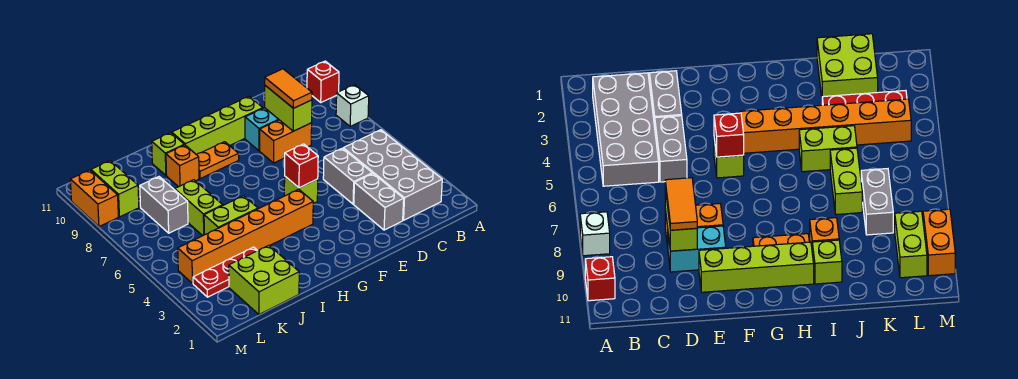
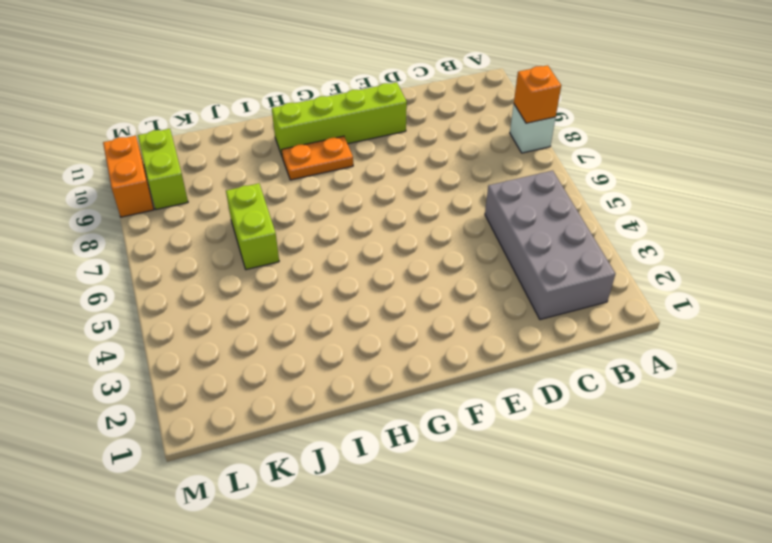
orange 1x1 brick [514,65,561,123] -> orange 1x1 brick moved to [166,145,199,187]
none -> red 1x1 brick [307,61,339,102]
none -> grey 1x2 brick [354,173,404,230]
none -> grey 1x2 brick [323,148,372,204]

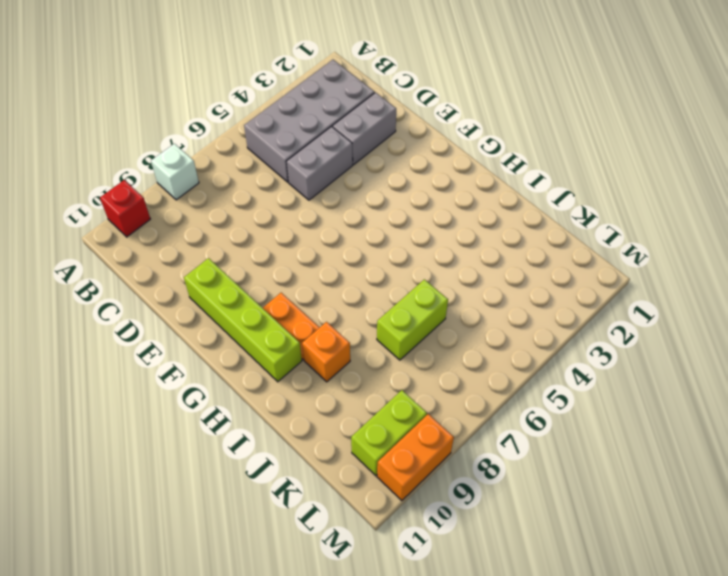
none -> orange 1x2 brick [260,120,312,163]
none -> cyan 1x2 brick [245,108,279,151]
none -> lime 1x1 brick [284,177,318,203]

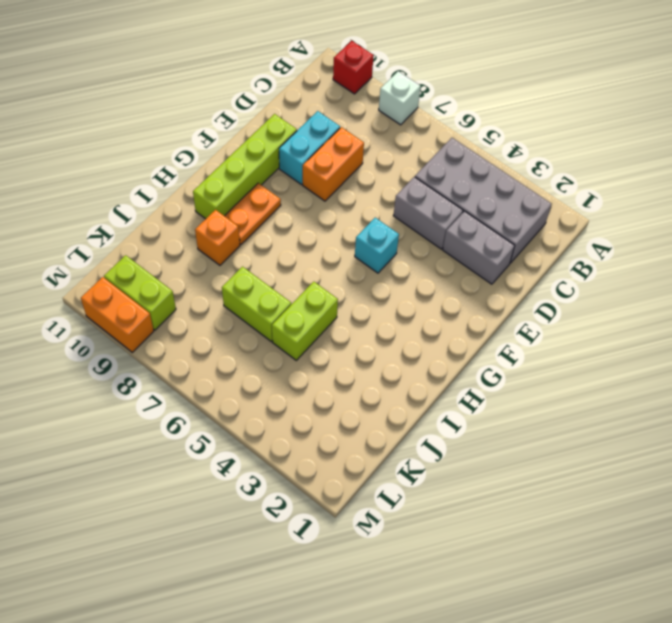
cyan 1x1 brick [355,218,399,273] -> lime 1x1 brick [284,177,318,203]
none -> orange 1x6 brick [178,189,313,283]
none -> lime 1x1 brick [152,133,184,175]
none -> lime 2x2 brick [229,245,299,315]

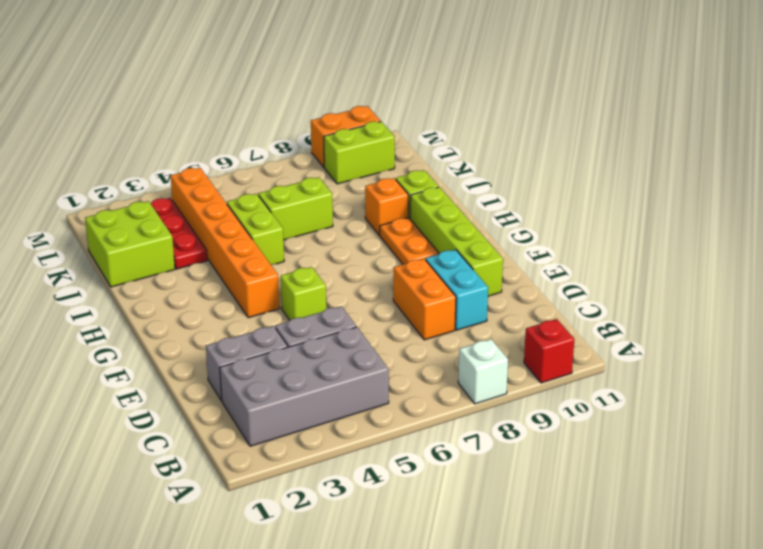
none -> grey 1x2 brick [140,177,188,233]
none -> lime 1x2 brick [265,86,312,131]
none -> red 1x1 brick [285,144,318,188]

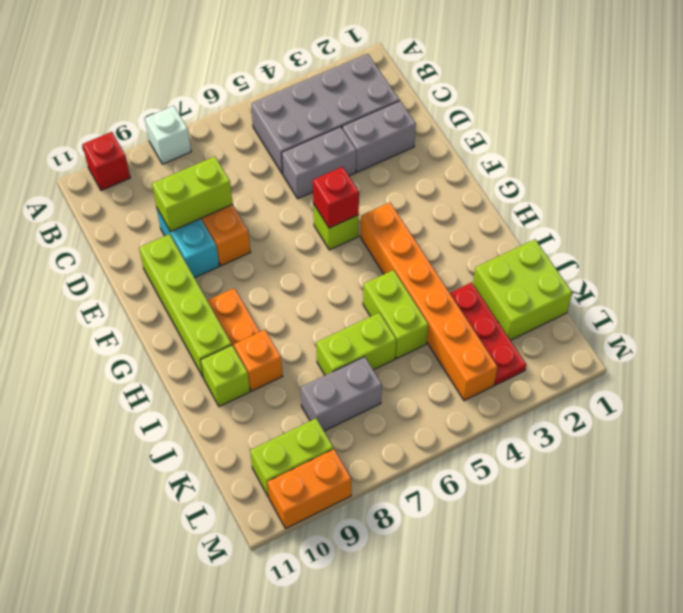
none -> orange 1x2 tile [265,69,312,108]

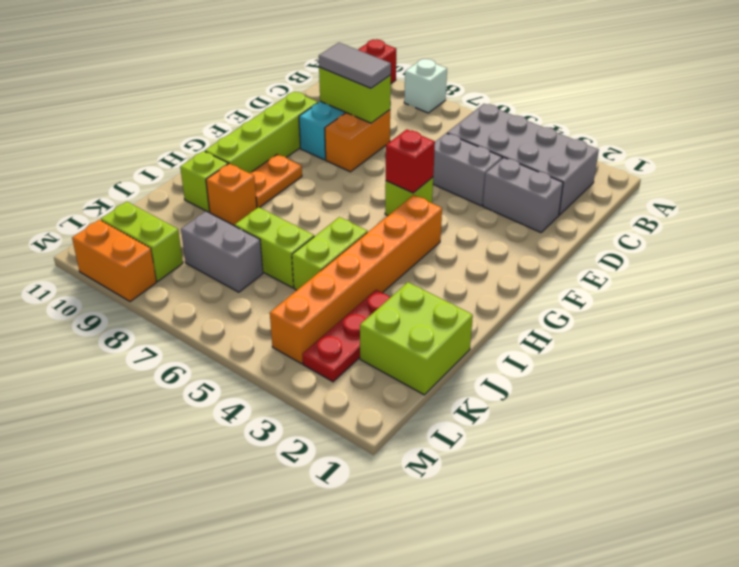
grey 1x2 tile [319,43,391,88] -> orange 1x2 tile [265,69,312,108]

